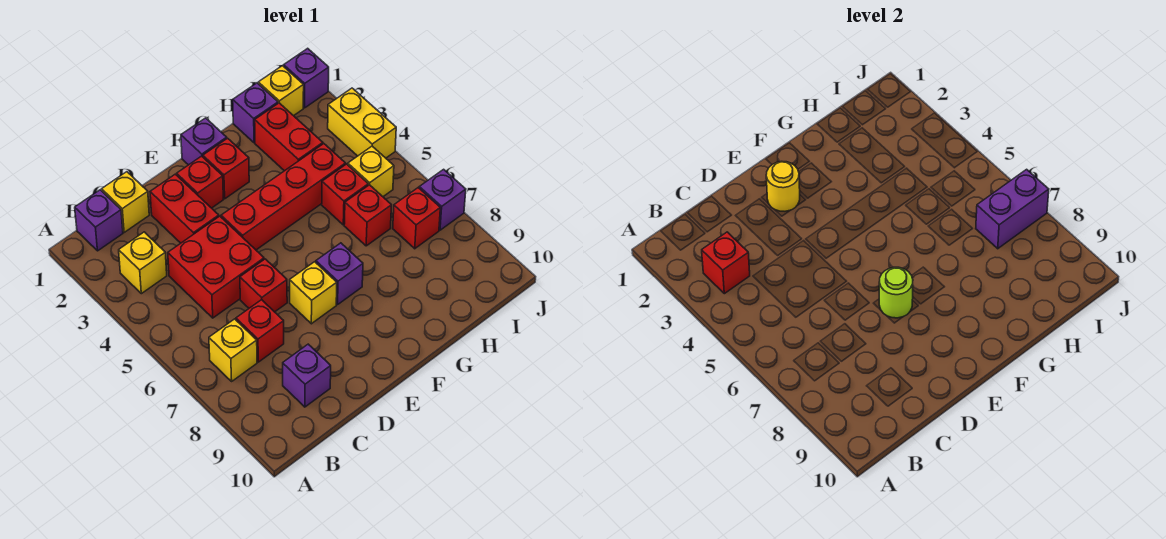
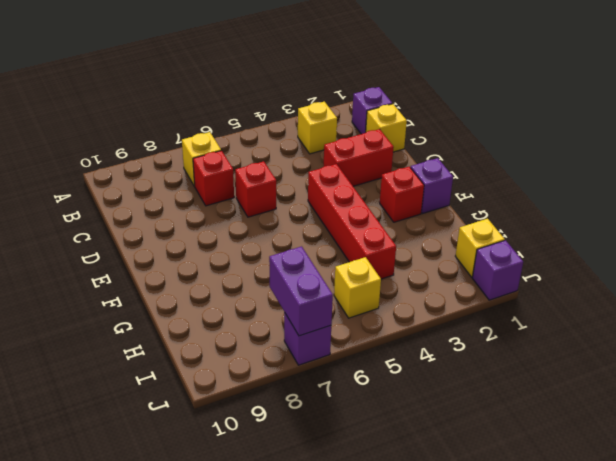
none -> red 2x2 brick [168,216,264,318]
none -> purple 1x1 brick [283,344,331,407]
none -> red 1x1 brick [177,156,223,208]

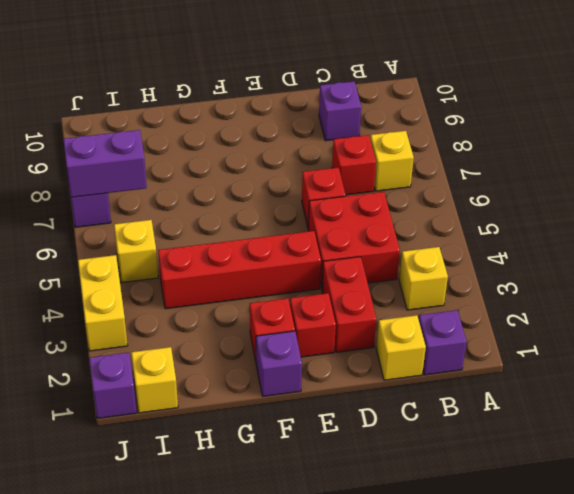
none -> yellow 1x1 brick [290,262,337,324]
none -> purple 1x1 brick [316,243,363,305]
none -> purple 1x1 brick [233,83,278,143]

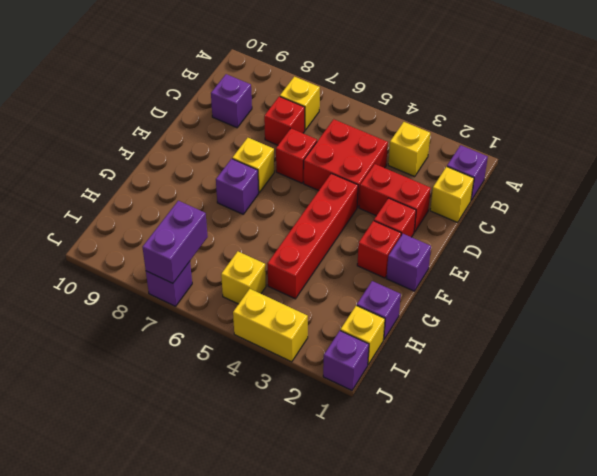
none -> red 1x2 brick [255,103,323,171]
none -> red 1x1 brick [322,164,368,225]
none -> red 1x1 brick [344,185,392,246]

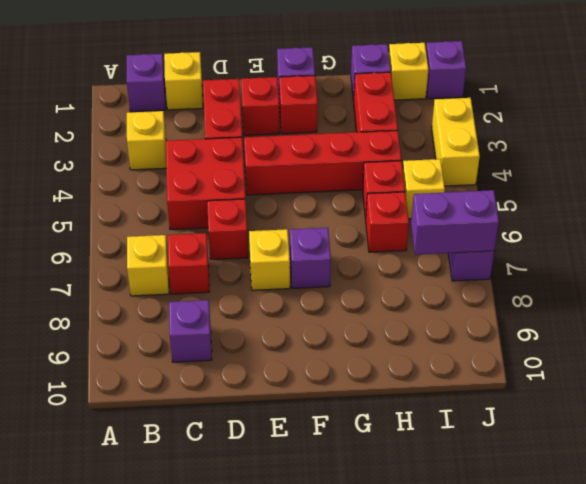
none -> red 1x1 brick [393,188,440,249]
none -> red 1x1 brick [702,232,750,294]
none -> yellow 1x1 round brick [766,161,800,211]

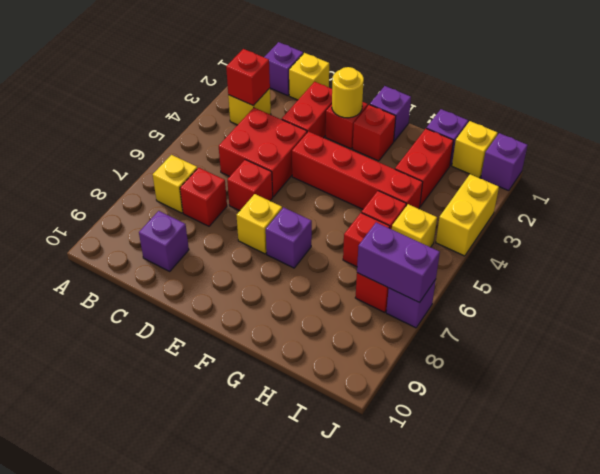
none -> lime 1x1 round brick [879,267,913,318]

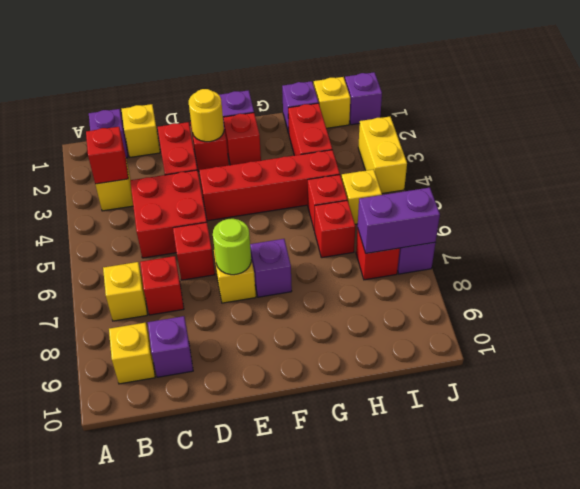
yellow 1x1 brick [109,323,155,384] -> none

